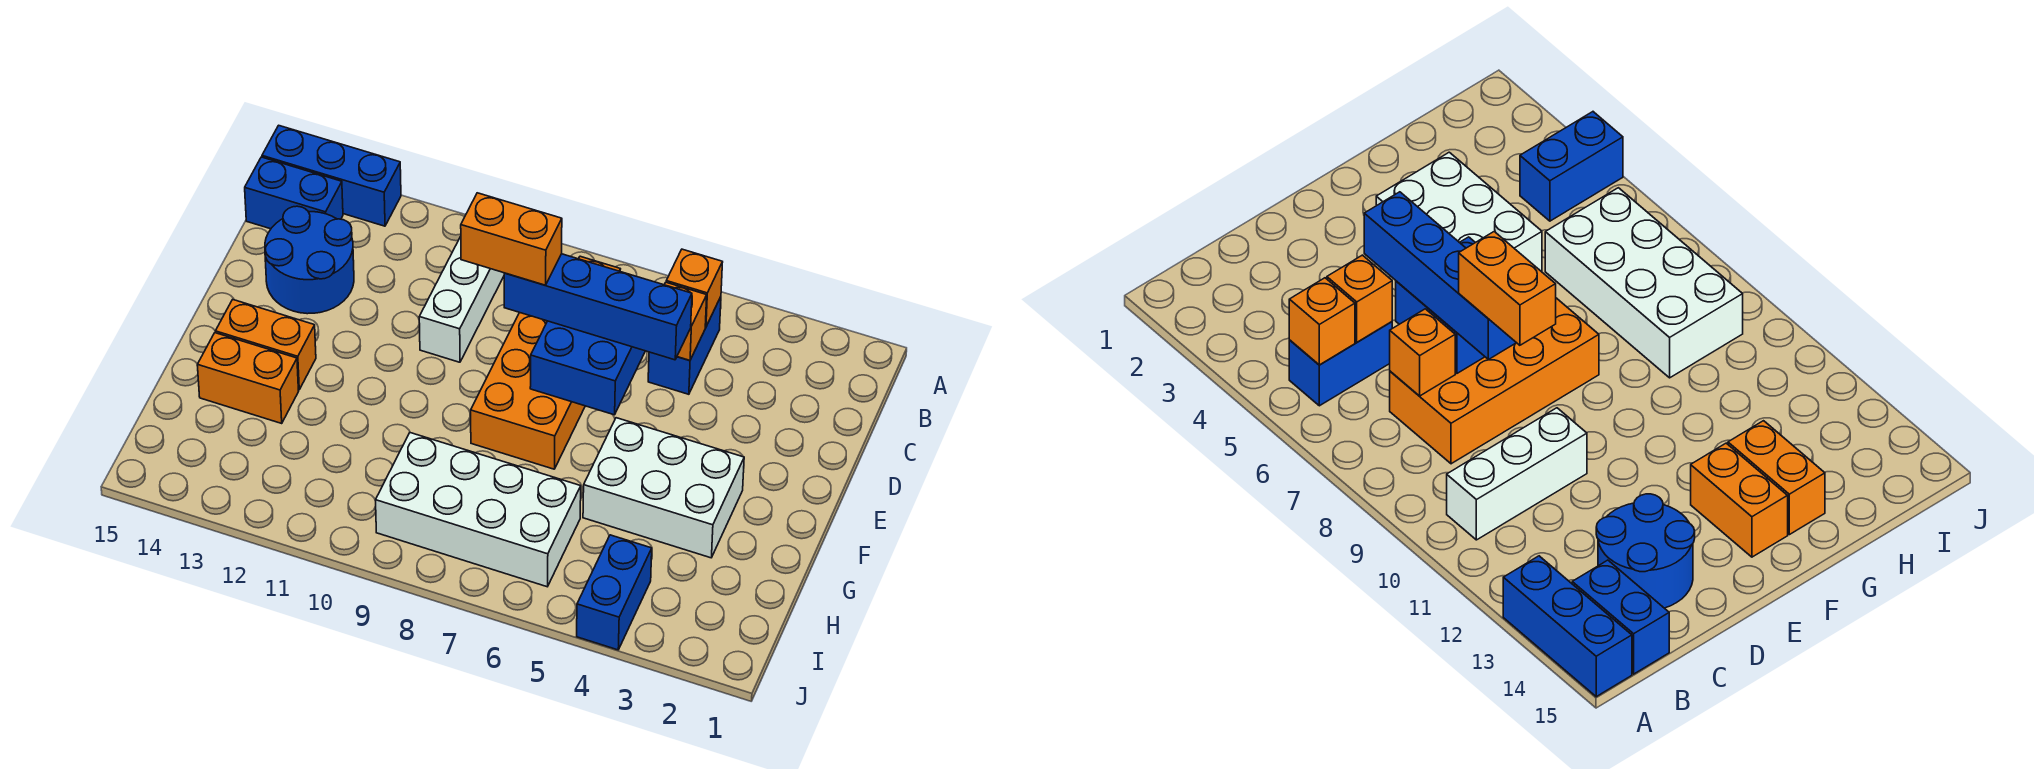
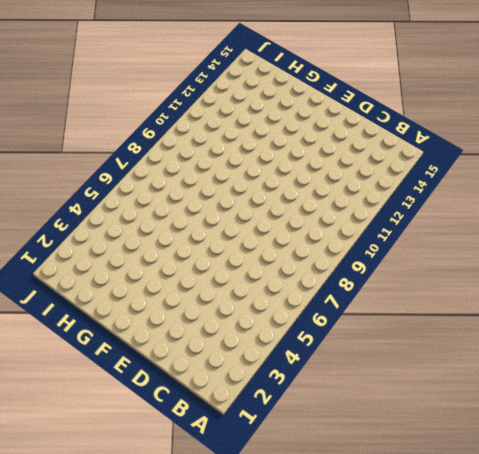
none -> blue 1x3 brick [262,125,401,226]
none -> blue 1x2 brick [648,297,721,394]
none -> white 1x3 brick [419,236,504,362]

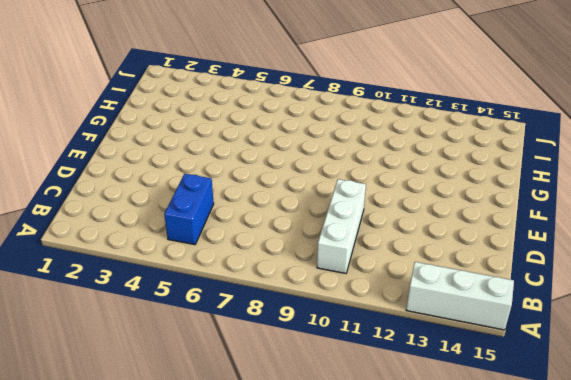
white 1x3 brick [406,262,514,330] -> blue 1x3 brick [262,125,401,226]
none -> blue 1x2 brick [245,157,343,229]
none -> orange 2x4 brick [471,313,585,469]
none -> blue 2x2 round brick [265,206,354,314]

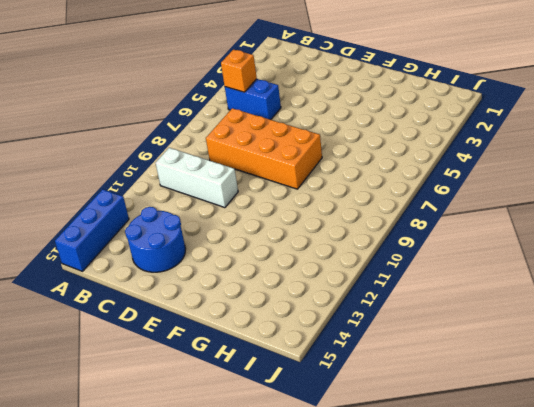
none -> blue 1x2 brick [245,157,343,229]
none -> white 2x3 brick [583,418,744,558]
none -> orange 1x2 brick [215,300,316,390]

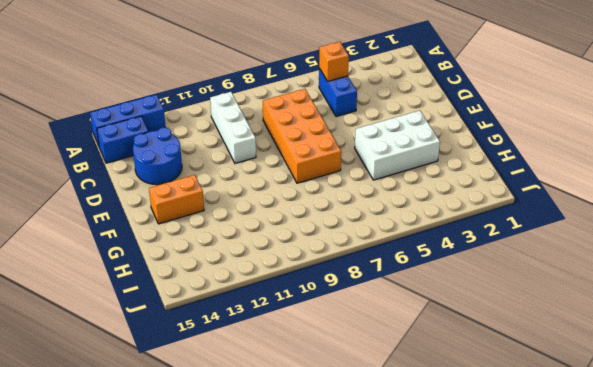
none -> orange 1x2 brick [197,333,299,423]
none -> white 2x4 brick [376,433,581,587]
none -> blue 1x2 brick [577,535,652,650]

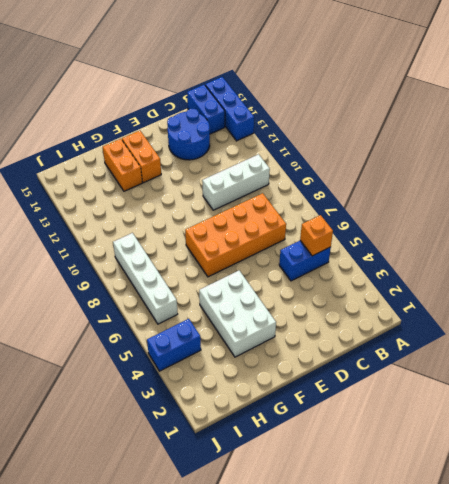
white 1x4 brick [113,233,178,324] -> white 2x4 brick [376,433,581,587]
none -> orange 1x1 brick [664,282,707,361]
none -> orange 1x1 brick [1390,309,1455,396]
none -> blue 2x2 brick [530,321,645,415]

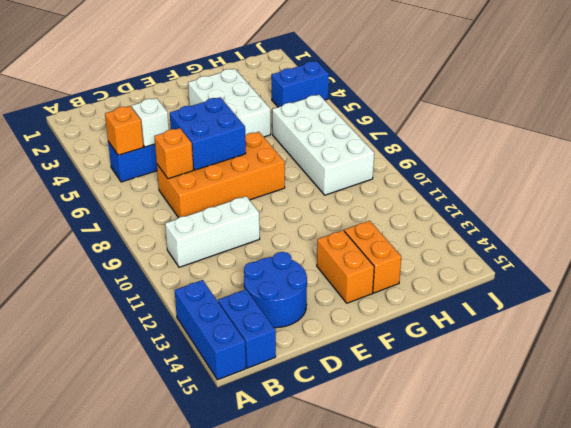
white 1x1 brick [132,98,169,147] -> orange 1x1 brick [664,282,707,361]
none -> blue 1x4 brick [504,254,692,360]
none -> orange 1x2 brick [461,193,562,285]

